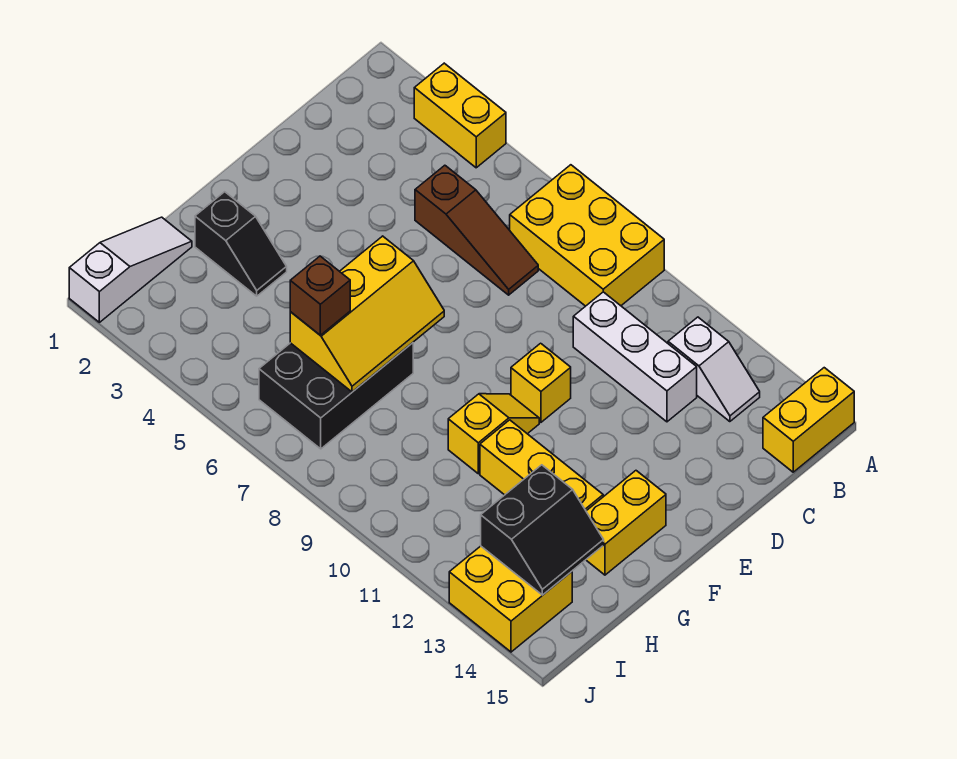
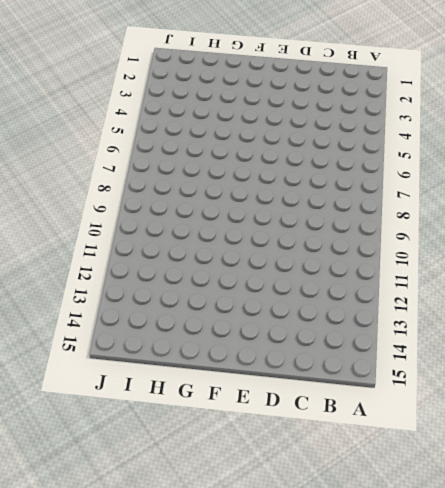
none -> yellow 1x2 brick [414,63,506,168]
none -> yellow 2x3 brick [510,165,664,306]
none -> yellow 1x2 brick [763,368,854,472]

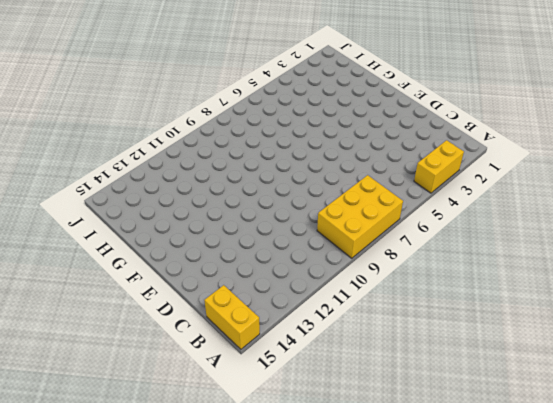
none -> white 1x2 slope [668,317,760,422]
none -> brown 1x3 slope [415,165,538,295]
none -> white 1x3 brick [573,292,697,422]

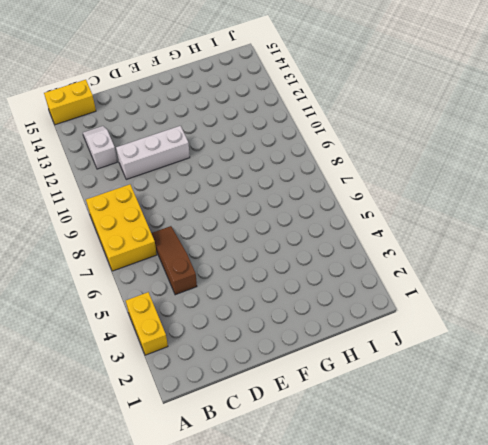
white 1x3 brick [116,126,190,179] -> white 1x3 brick turned to [573,292,697,422]
none -> yellow 1x1 brick [511,343,571,422]
none -> yellow 1x2 slope [448,394,539,474]
none -> yellow 1x2 brick [586,471,666,575]

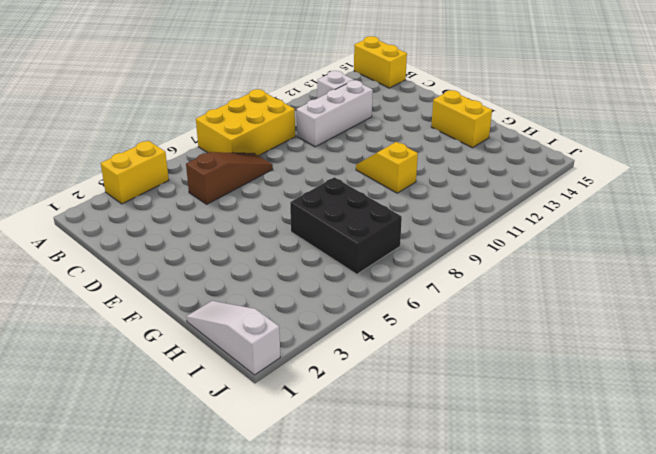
none -> yellow 1x1 brick [511,343,571,422]
none -> black 1x2 slope [195,192,287,296]
none -> yellow 1x3 brick [480,420,603,511]

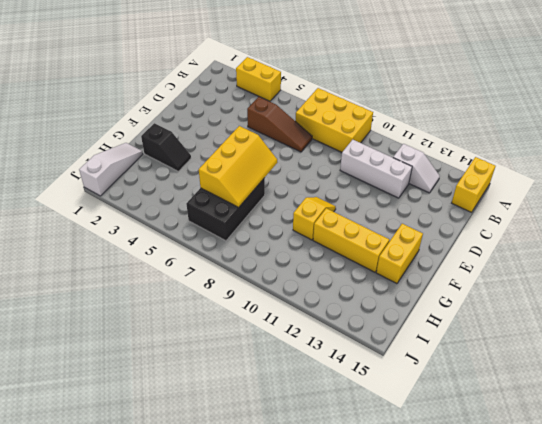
none -> yellow 1x1 brick [511,343,571,422]
none -> yellow 2x2 brick [449,546,572,652]
none -> black 2x2 slope [481,465,604,595]

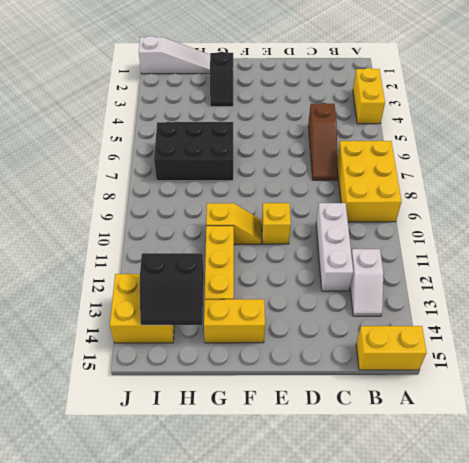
none -> yellow 2x3 slope [290,236,444,392]
none -> brown 1x1 brick [290,256,350,335]

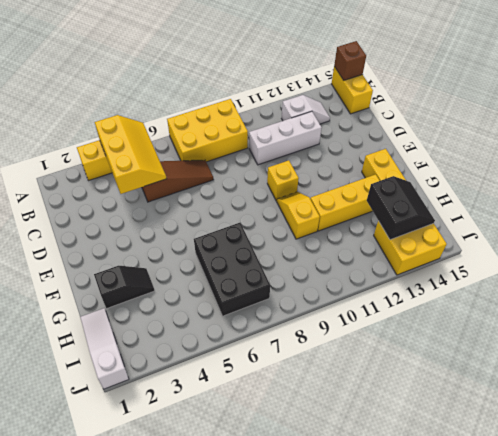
yellow 2x3 slope [95,115,167,194] -> yellow 2x3 slope moved to [290,236,444,392]
brown 1x1 brick [334,41,366,80] -> brown 1x1 brick moved to [290,256,350,335]

